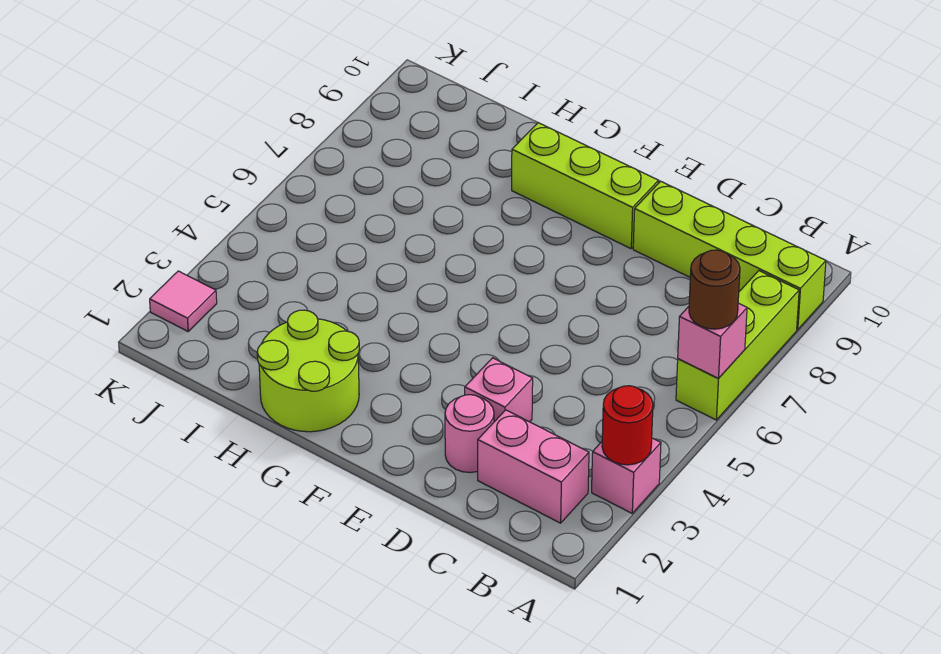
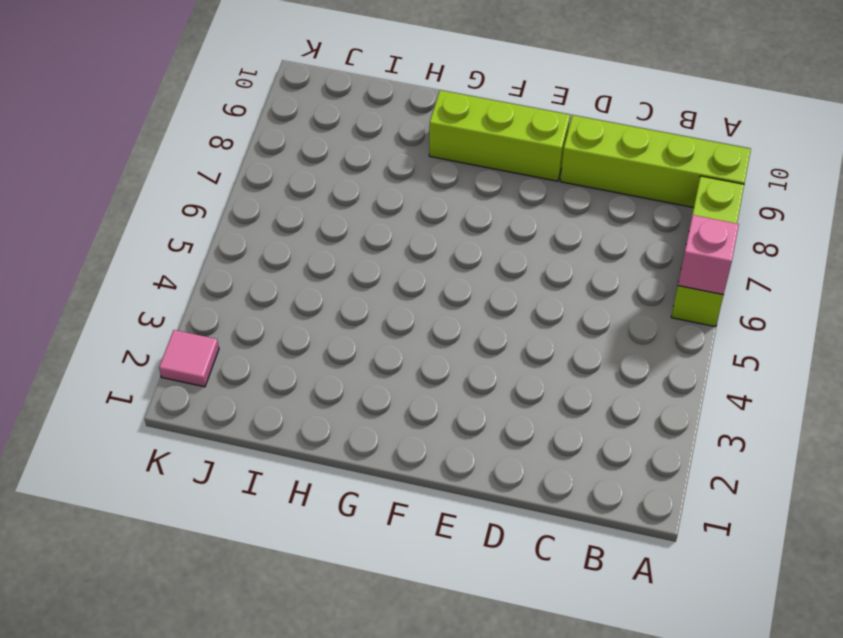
none -> pink 1x1 brick [592,438,661,513]
none -> pink 1x2 brick [478,410,589,523]
none -> pink 1x1 round brick [445,395,494,472]

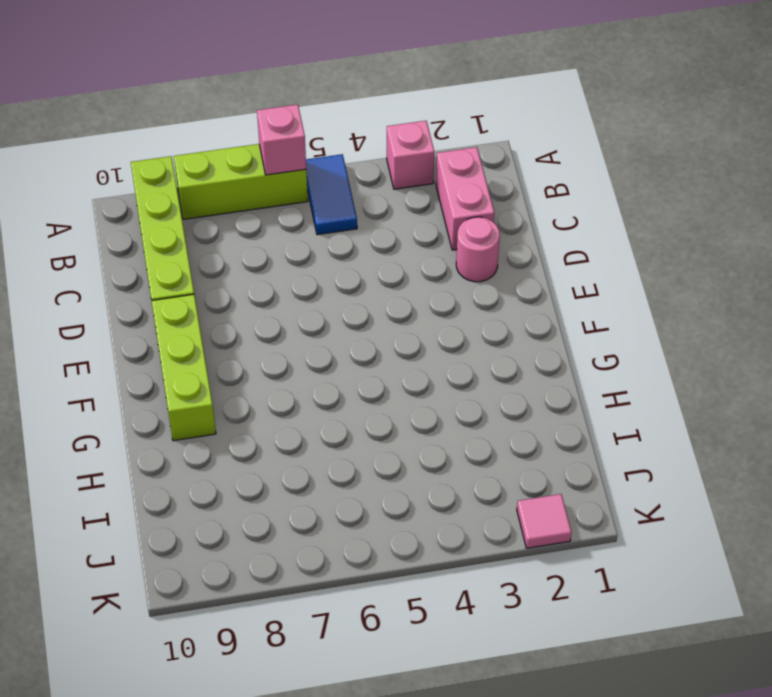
blue 1x2 tile [306,154,357,235] -> none
none -> pink 1x1 brick [465,358,533,422]
none -> lime 2x2 round brick [257,310,359,432]
none -> red 1x1 round brick [602,386,653,465]

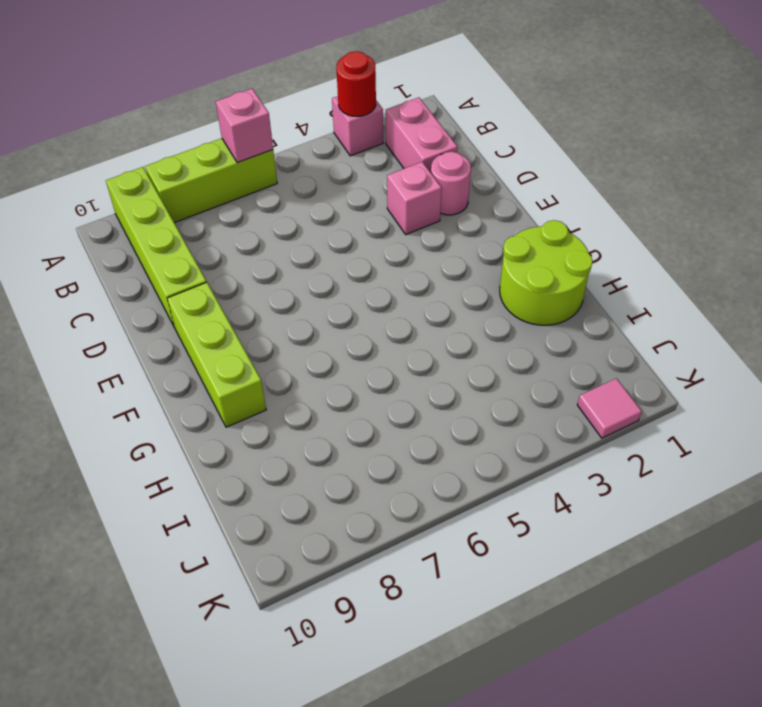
none -> brown 1x1 round brick [689,250,740,329]

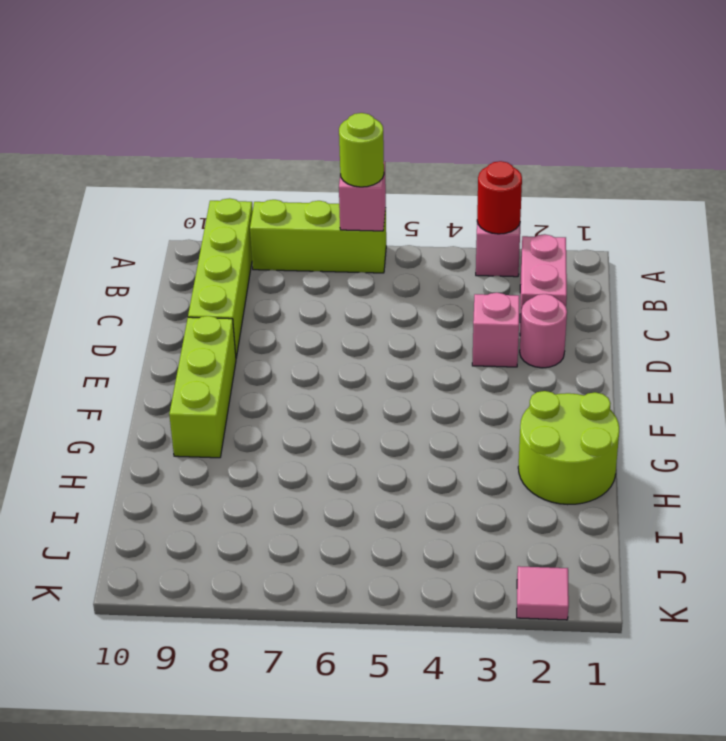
lime 1x1 round brick [339,113,384,187] -> brown 1x1 round brick [689,250,740,329]

